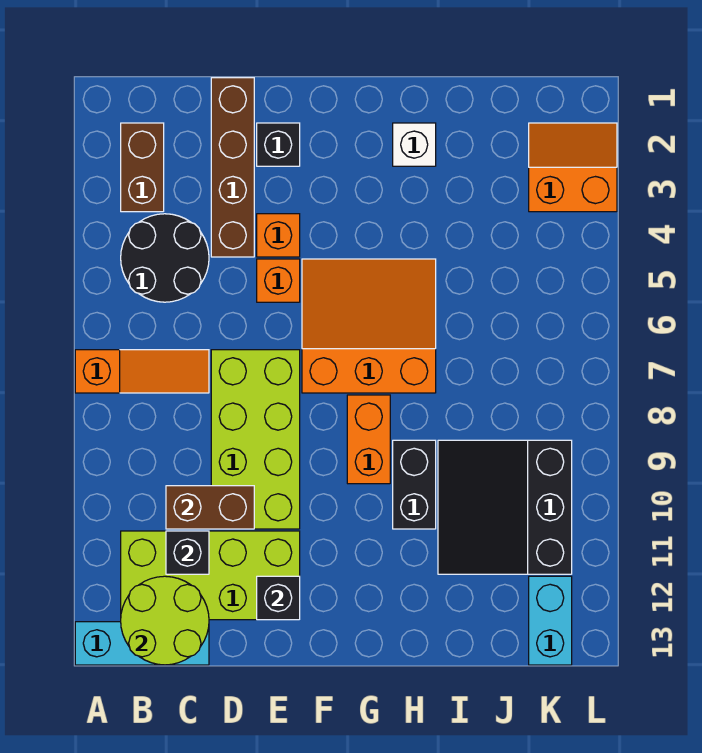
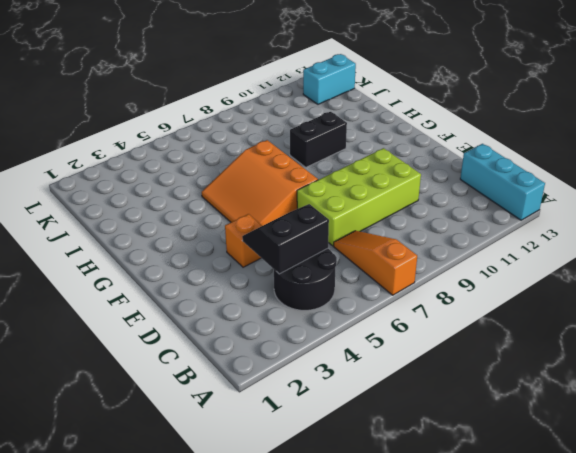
black 2x2 slope [242,204,329,274] -> none
none -> brown 1x2 brick [121,123,164,212]
none -> lime 2x4 brick [121,531,300,620]
none -> brown 1x4 brick [211,78,254,257]

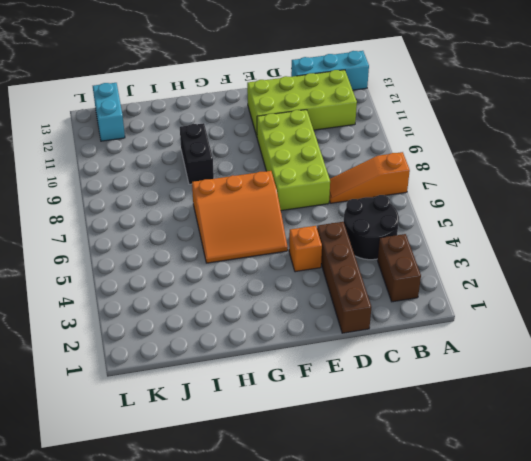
none -> black 1x1 brick [257,123,300,166]
none -> orange 1x1 brick [257,259,300,302]
none -> orange 1x2 brick [347,395,390,484]

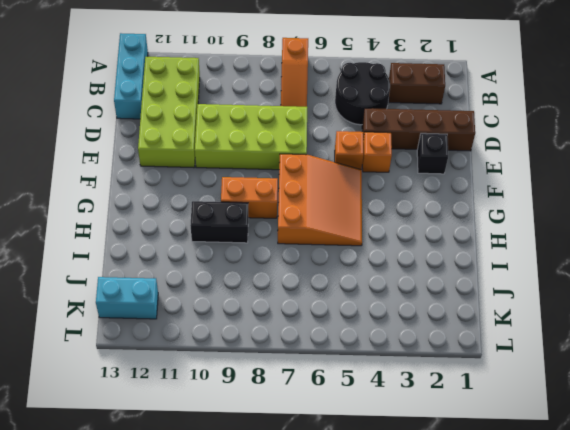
none -> white 1x1 brick [393,123,436,166]
none -> black 3x3 slope [438,440,572,574]
none -> orange 2x2 slope [529,123,617,212]

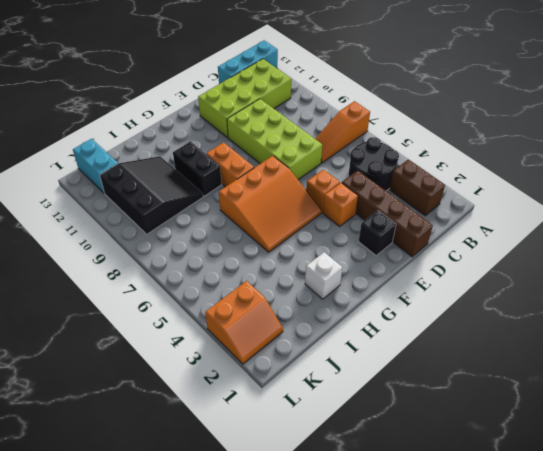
none -> lime 2x2 round brick [121,576,209,665]
none -> brown 1x2 brick [166,486,254,529]
none -> black 1x1 brick [166,531,209,574]

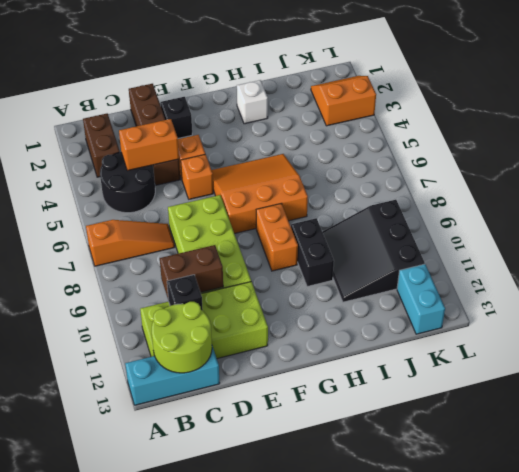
orange 1x2 brick [119,119,179,171] -> none
none -> black 1x1 brick [257,576,300,620]

